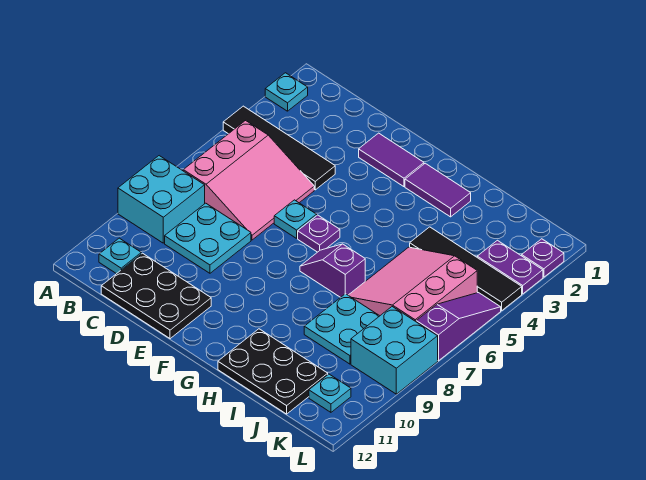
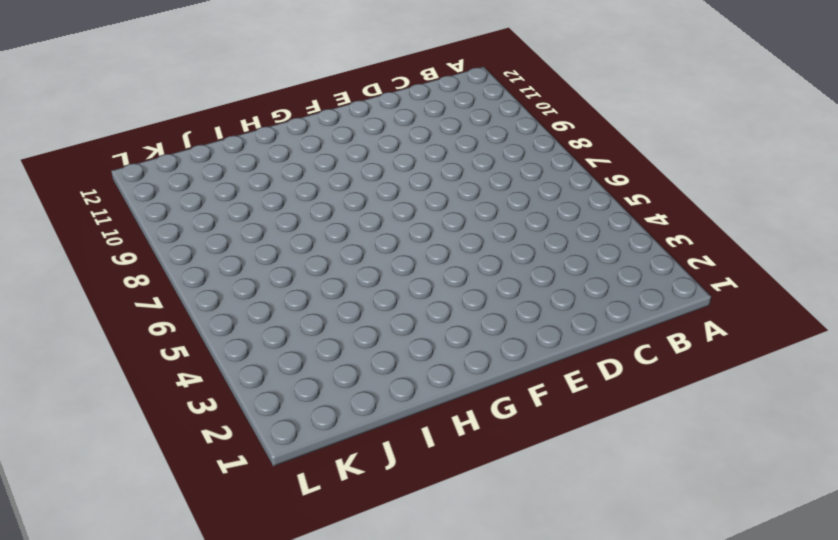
none -> cyan 1x1 plate [265,73,308,111]
none -> black 1x4 tile [223,106,335,190]
none -> cyan 2x2 brick [118,156,205,243]

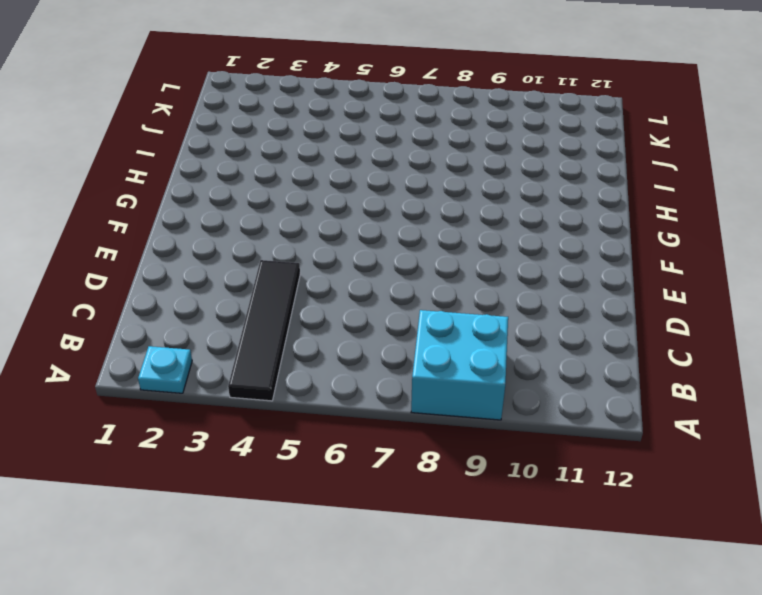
none -> pink 3x3 slope [183,121,314,240]
none -> cyan 1x1 plate [99,238,141,274]
none -> cyan 2x2 plate [165,203,251,273]

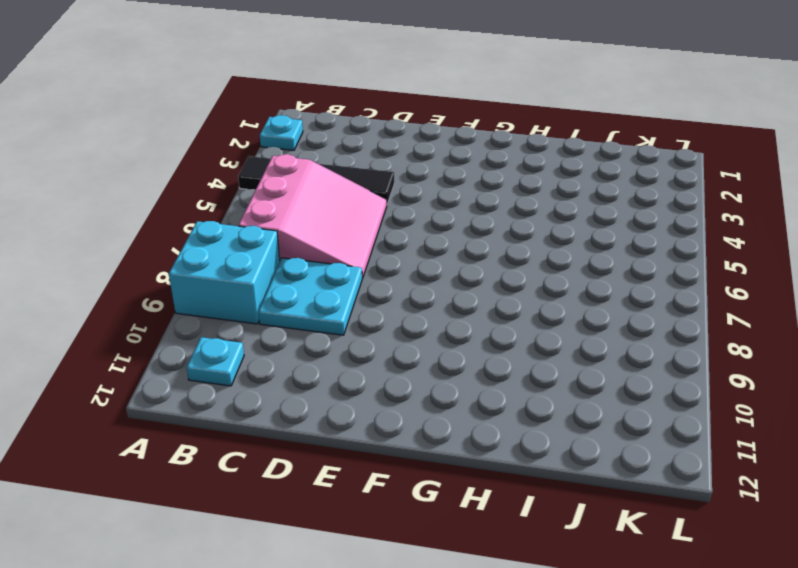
none -> black 2x3 plate [101,253,211,339]
none -> purple 1x2 tile [359,133,424,187]
none -> cyan 1x1 plate [274,200,317,238]

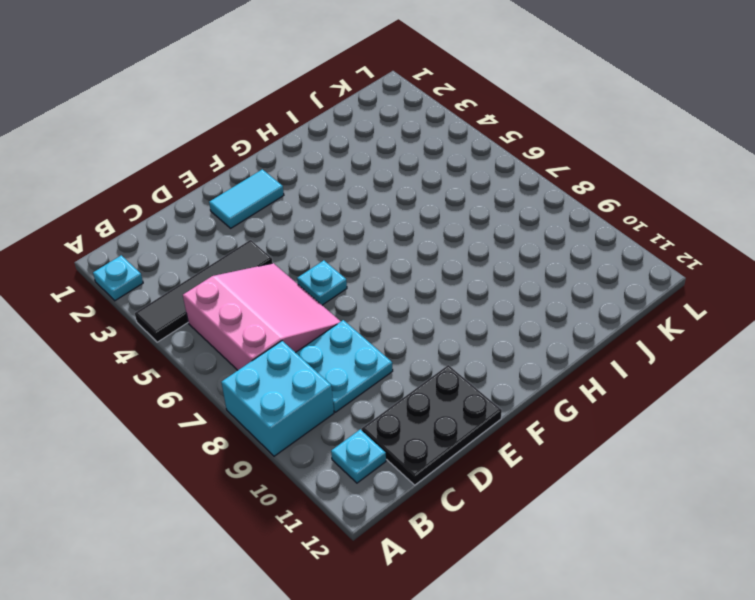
cyan 1x2 tile [209,169,284,228] -> purple 1x2 tile [359,133,424,187]
none -> purple 1x1 plate [298,215,340,252]
none -> purple 1x2 tile [405,163,471,217]
none -> purple 1x2 slope [300,244,365,297]

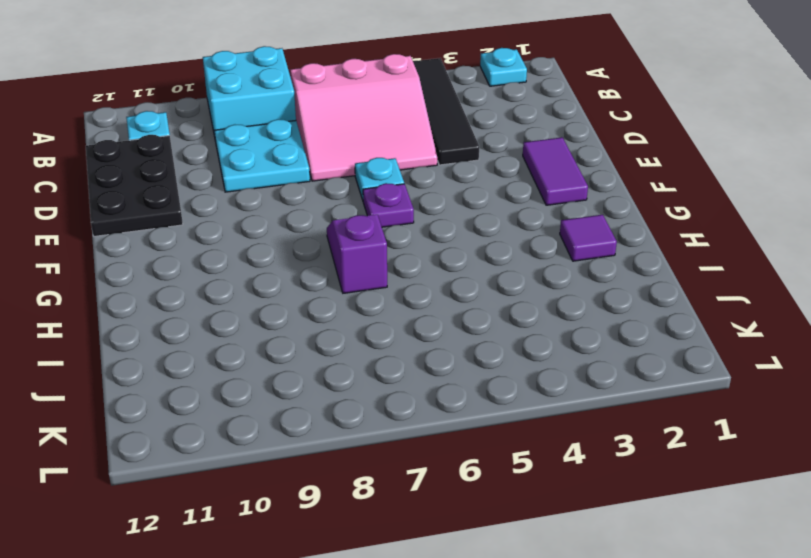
purple 1x1 tile [560,215,617,261] -> purple 1x2 tile [405,163,471,217]
none -> black 2x3 plate [218,329,328,414]
none -> black 1x4 tile [410,227,522,310]
none -> pink 3x3 slope [348,247,477,321]

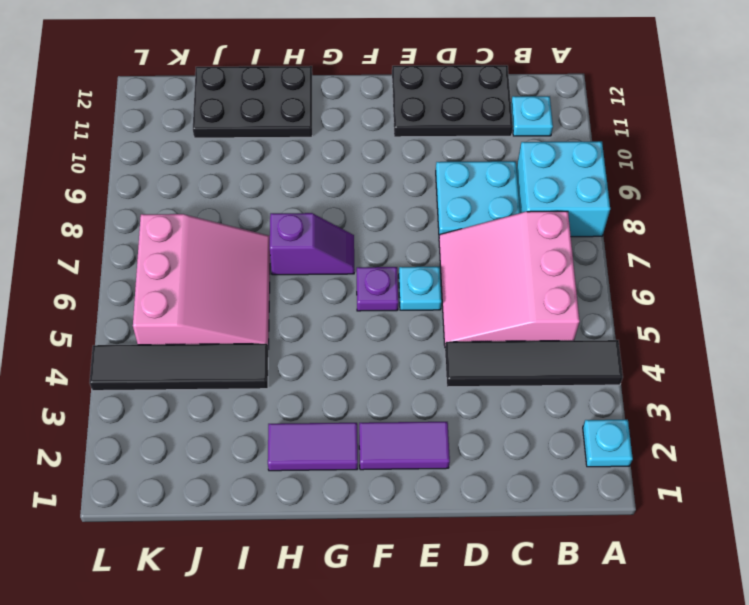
none -> cyan 2x2 plate [304,294,379,364]
none -> purple 1x2 plate [477,240,543,294]
none -> cyan 2x2 brick [351,307,438,394]

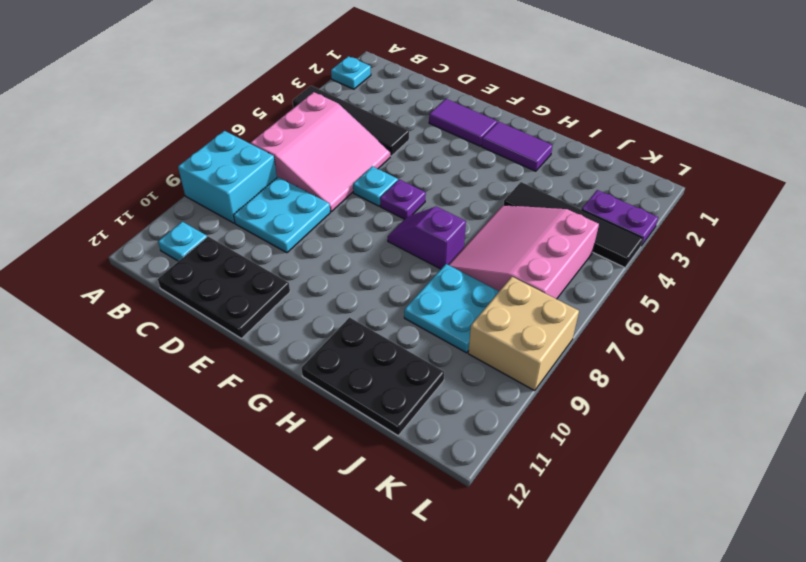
tan 2x2 brick [468,277,579,391] -> cyan 2x2 brick [351,307,438,394]
none -> cyan 1x1 plate [309,374,351,412]
none -> purple 1x1 plate [522,239,564,277]
none -> purple 1x3 slope [416,293,501,361]

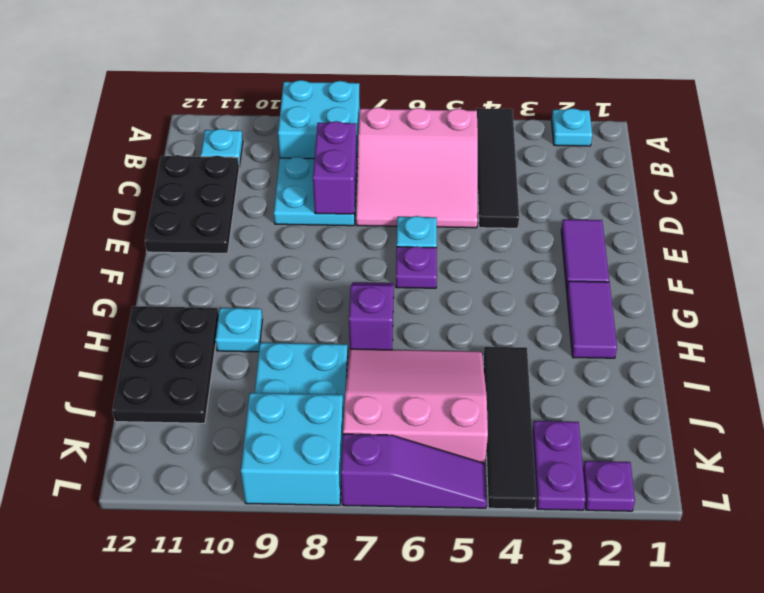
purple 1x2 brick [313,121,357,214] -> none
cyan 1x1 plate [215,308,262,352] -> cyan 1x1 plate moved to [309,374,351,412]

